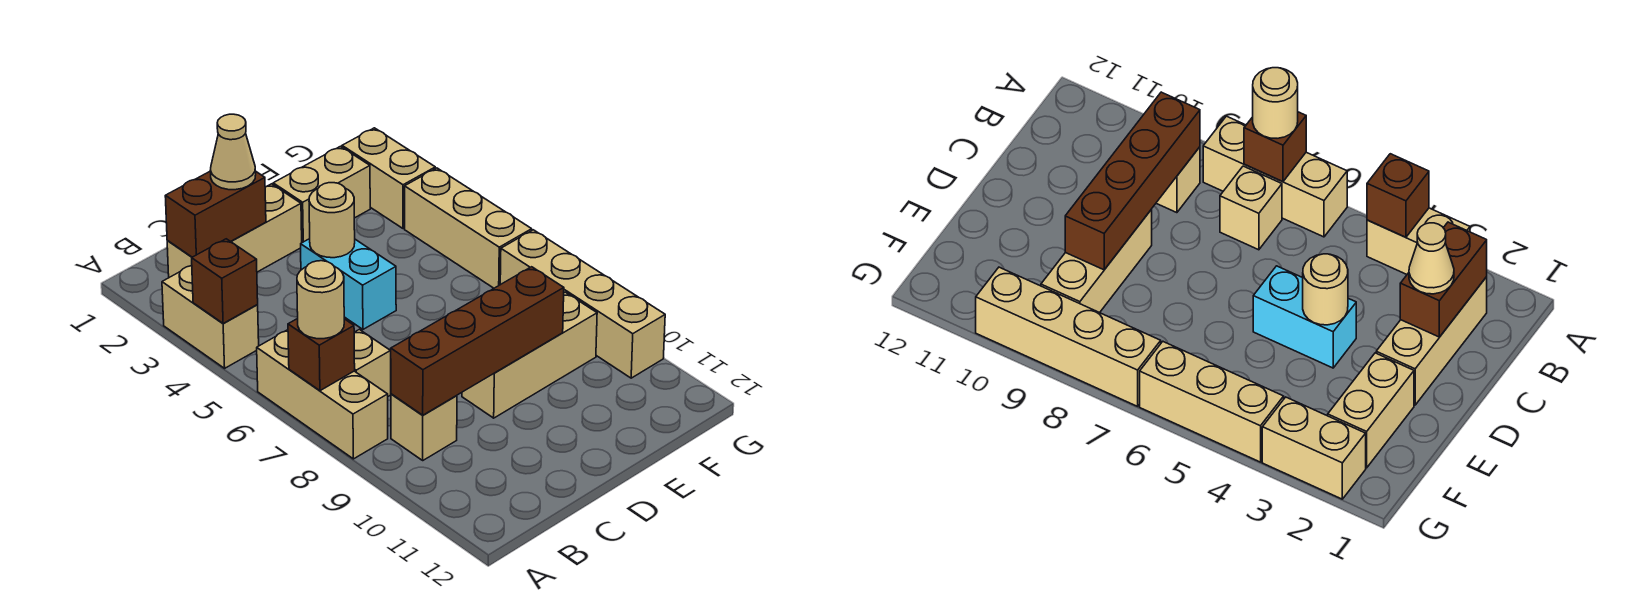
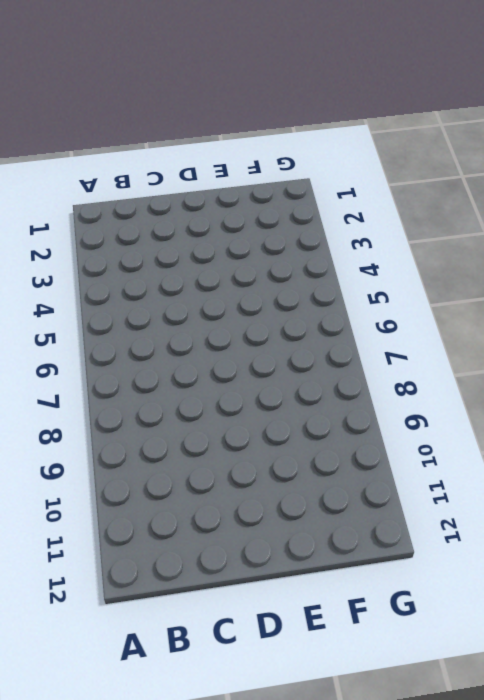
none -> tan 1x2 brick [162,265,259,368]
none -> tan 1x3 brick [257,330,388,459]
none -> tan 1x3 brick [167,184,302,277]

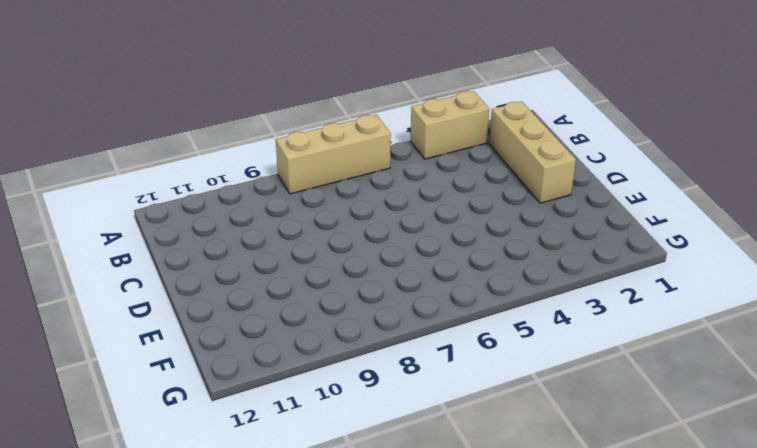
none -> tan 1x1 brick [354,329,391,396]
none -> tan 1x1 brick [391,394,457,460]
none -> cyan 1x2 brick [301,239,396,329]

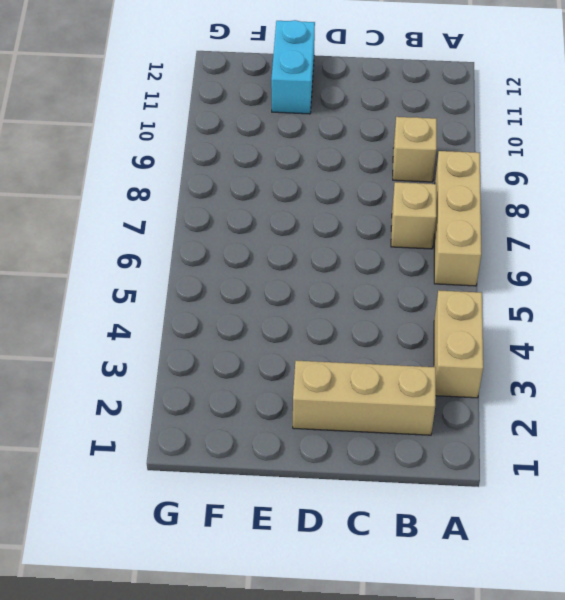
cyan 1x2 brick [271,20,315,114] -> cyan 1x2 brick moved to [301,239,396,329]
none -> tan 1x3 brick [462,292,597,418]
none -> tan 1x2 brick [273,146,370,243]
none -> tan 1x2 brick [342,128,435,229]

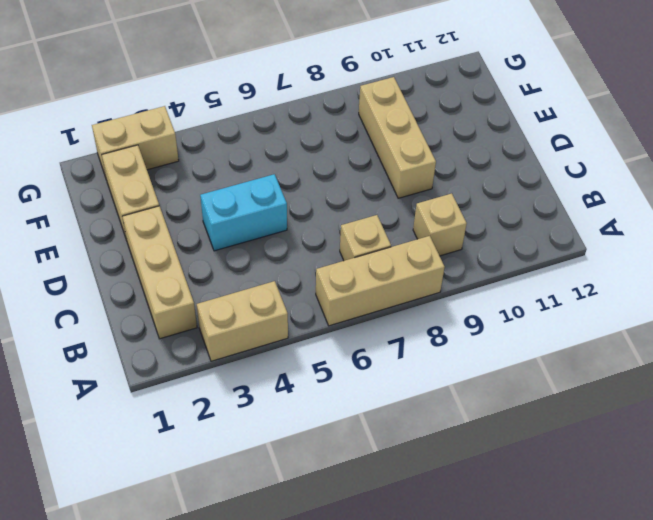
none -> tan 1x3 brick [405,168,532,288]
none -> tan 1x4 brick [500,230,665,378]
none -> brown 1x1 brick [192,239,258,323]

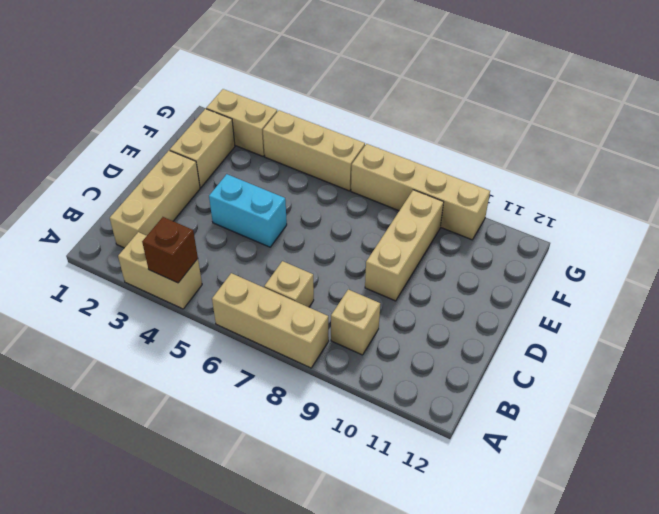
none -> brown 1x1 brick [288,318,355,391]
none -> brown 1x2 brick [165,171,266,257]
none -> brown 1x4 brick [391,267,564,415]

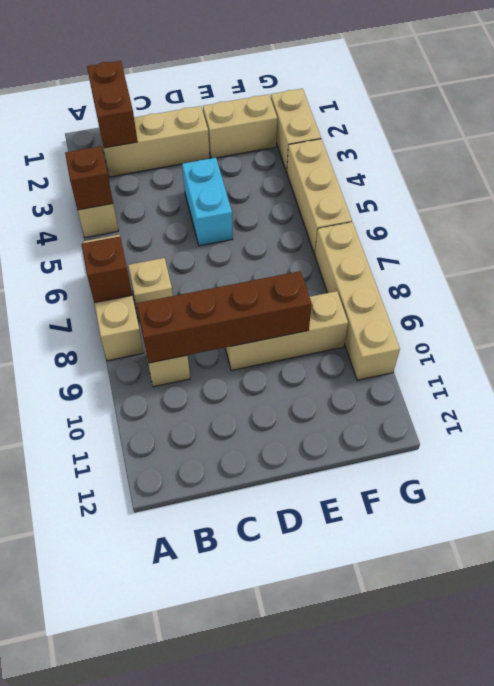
brown 1x2 brick [87,61,138,148] -> brown 1x2 brick turned to [165,171,266,257]
none -> tan 1x1 round brick [309,183,355,258]
none -> tan 1x1 round brick [297,261,344,339]
none -> tan 1x1 cone [210,114,256,190]

